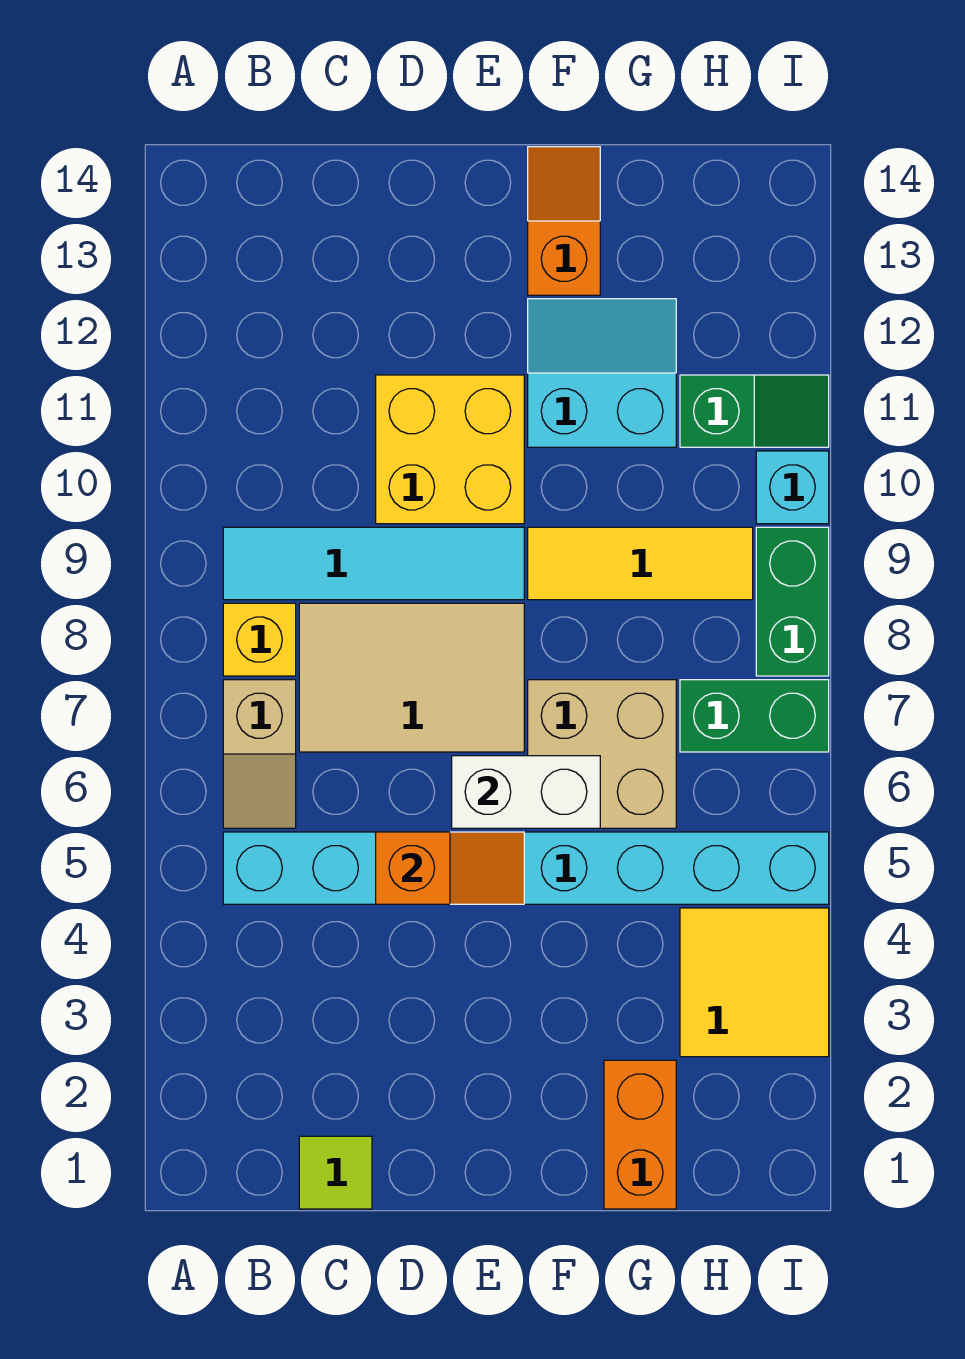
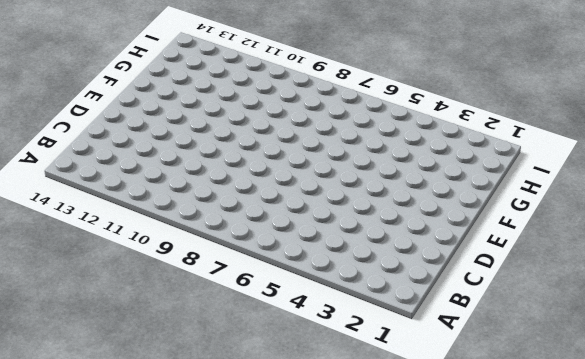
none -> cyan 1x8 brick [223,832,829,904]
none -> tan 1x2 slope [223,680,296,828]
none -> yellow 1x1 brick [223,603,296,676]

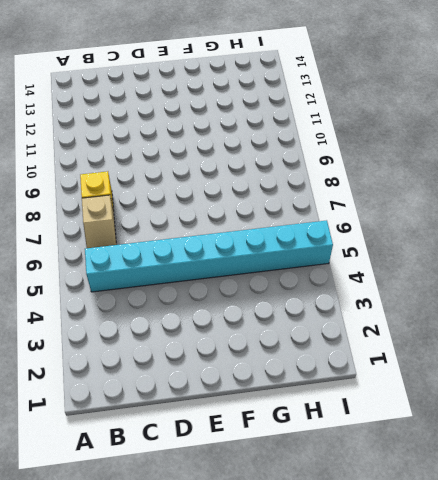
none -> cyan 1x4 tile [223,527,524,600]
none -> lime 1x1 tile [299,1136,372,1209]
none -> tan 2x3 tile [299,603,524,752]

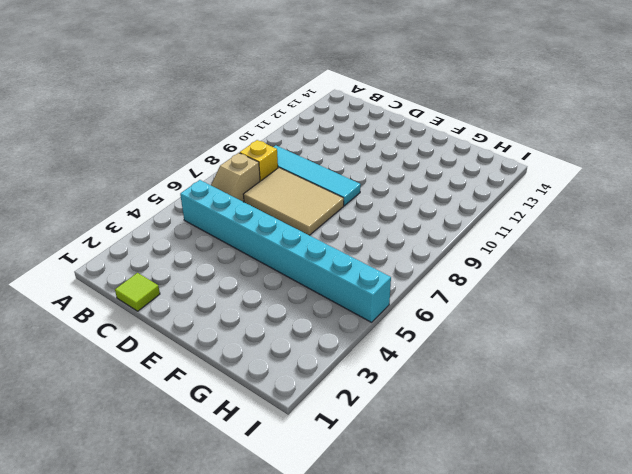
none -> yellow 2x2 brick [376,375,524,524]
none -> tan 2x2 brick [528,680,676,828]
none -> yellow 1x3 tile [528,527,753,600]

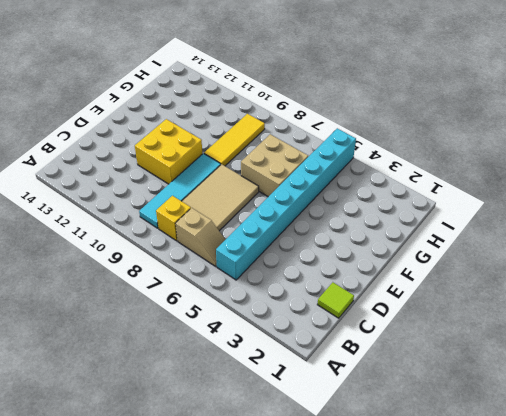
none -> cyan 2x2 slope [528,299,676,447]
none -> orange 1x2 slope [528,147,600,295]
none -> orange 1x2 brick [604,1060,676,1209]

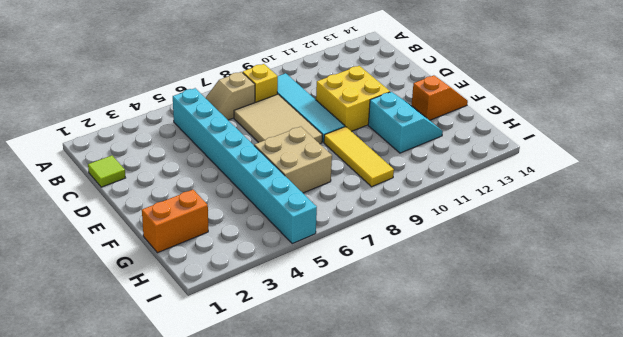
none -> yellow 2x2 tile [680,908,829,1057]
none -> green 1x2 brick [680,680,829,752]
none -> green 1x2 slope [680,375,829,447]

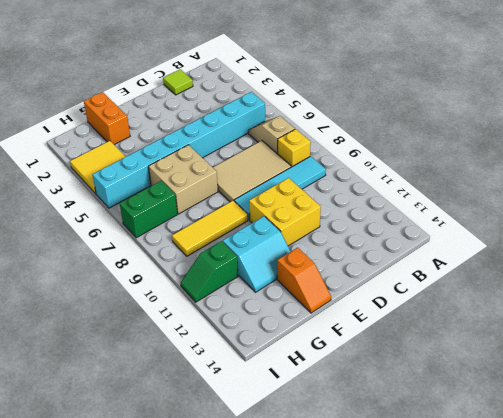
none -> green 1x2 brick [756,527,829,676]
none -> cyan 1x1 brick [756,451,829,524]
none -> orange 1x2 slope [376,832,524,904]

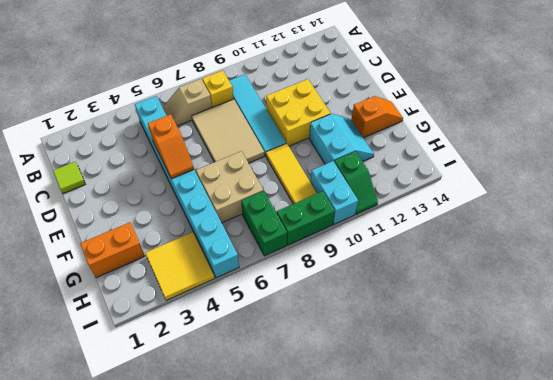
cyan 1x2 brick [311,161,358,224] -> cyan 1x1 brick [756,451,829,524]
none -> white 1x2 brick [452,756,600,828]

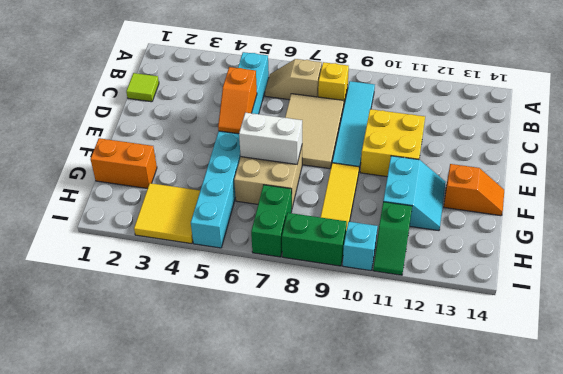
white 1x2 brick [239,113,302,164] -> white 1x2 brick turned to [452,756,600,828]

